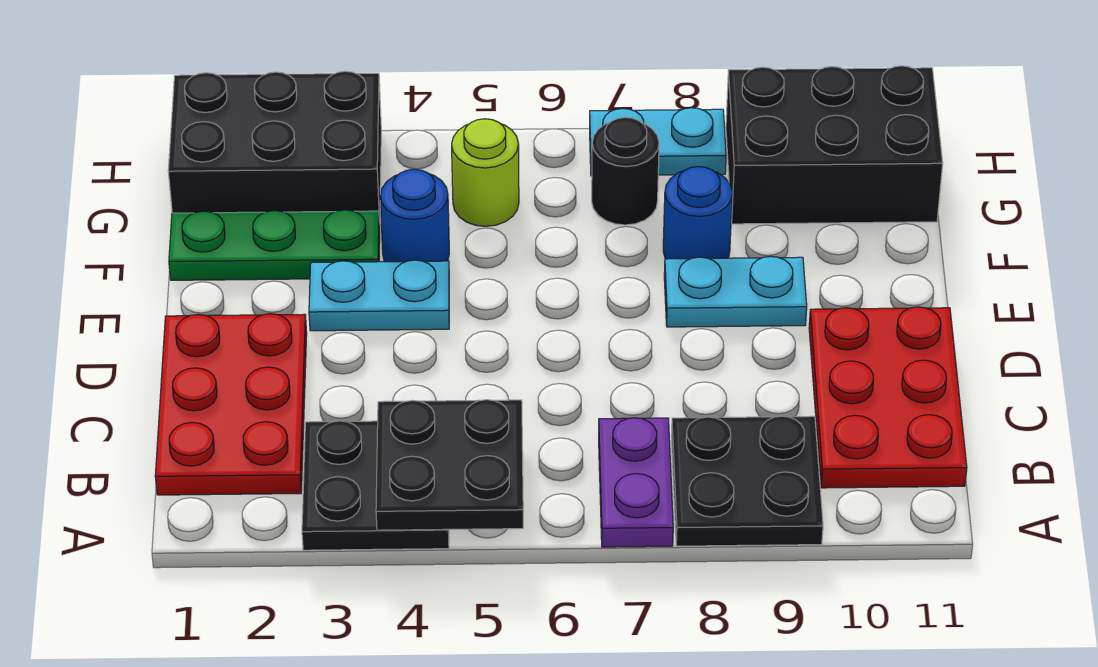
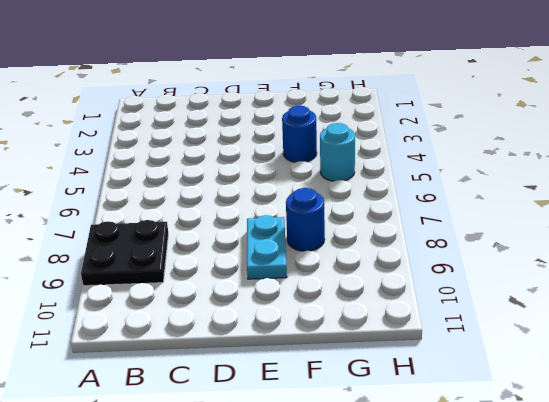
cyan 1x1 round brick [320,123,355,181] -> lime 1x1 round brick [452,119,519,226]
none -> black 2x2 plate [302,421,449,550]
none -> purple 1x2 plate [599,418,673,547]
none -> red 2x3 plate [155,314,307,495]

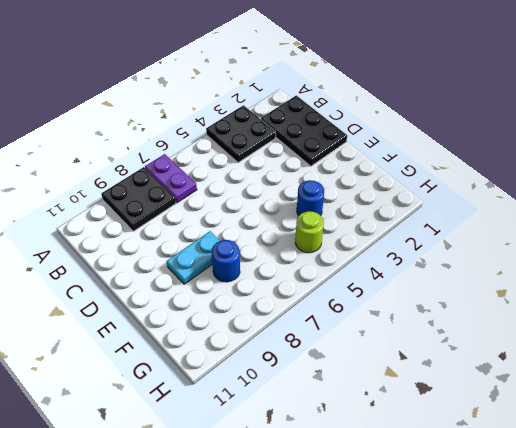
black 2x3 plate [261,95,347,166] -> red 2x3 plate [155,314,307,495]
none -> red 2x3 plate [809,307,967,488]
none -> cyan 1x2 plate [309,260,449,331]
none -> green 1x3 plate [169,210,380,280]

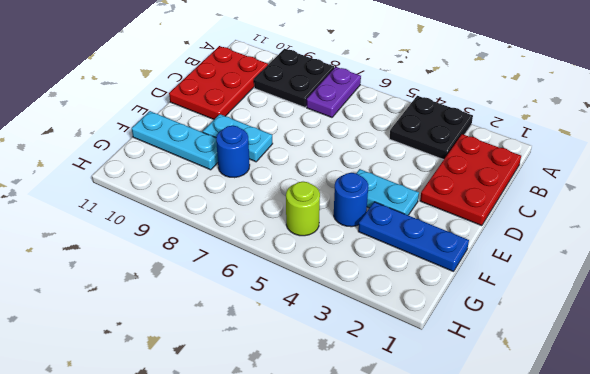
blue 1x3 plate [358,202,469,272] -> green 1x3 plate [169,210,380,280]
cyan 1x3 plate [132,111,218,170] -> none
none -> black 2x3 brick [168,71,381,224]
none -> black 1x1 round brick [592,117,659,225]
none -> black 2x3 brick [726,66,943,224]

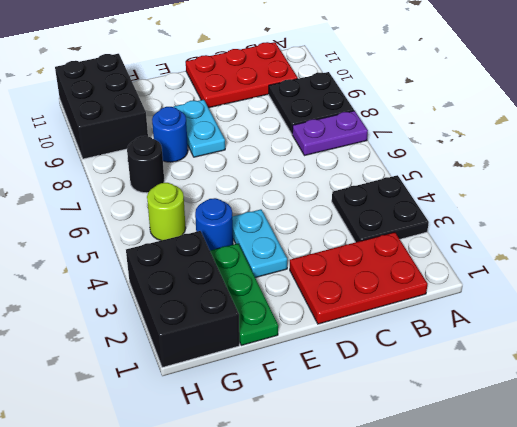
none -> cyan 1x2 plate [590,108,726,176]
none -> black 2x2 plate [376,400,523,530]

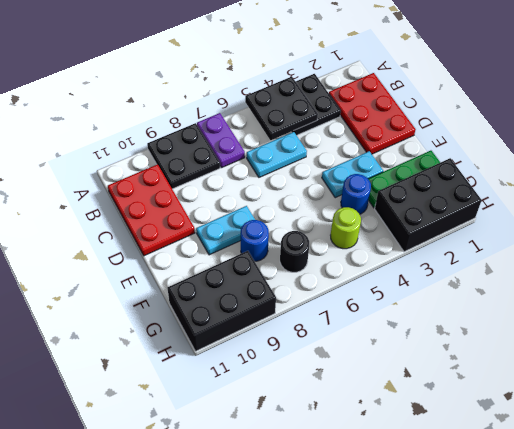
cyan 1x2 plate [247,132,307,177] -> cyan 1x2 plate moved to [590,108,726,176]

